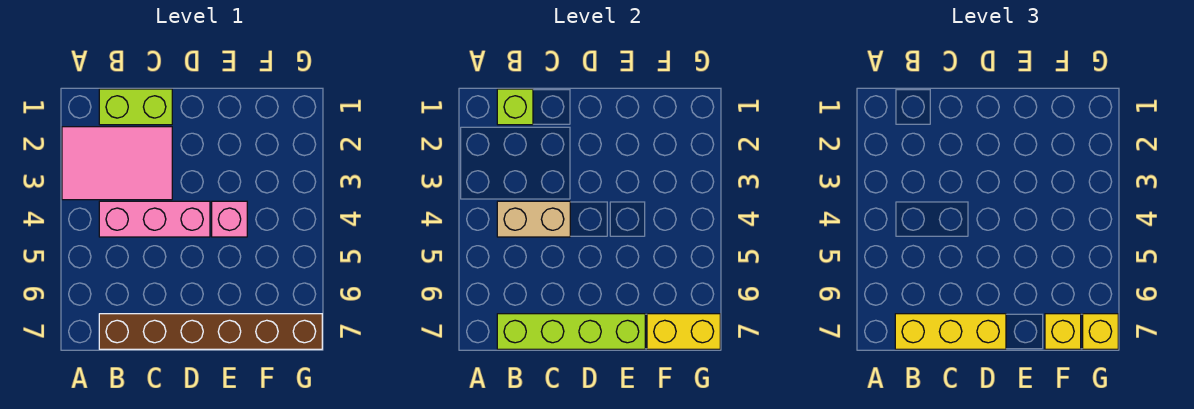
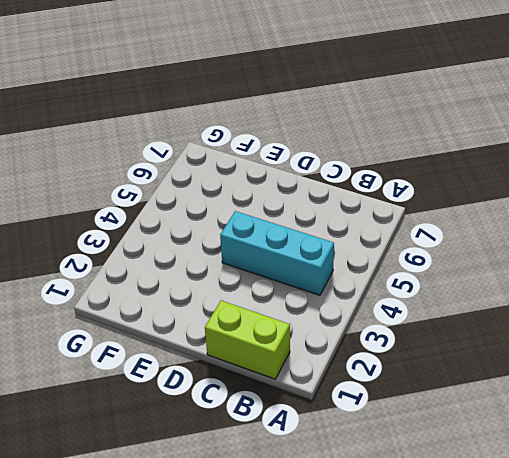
cyan 1x3 brick [220,211,334,295] -> pink 1x3 brick [99,201,210,237]
none -> pink 2x3 tile [62,127,172,200]
none -> brown 1x6 brick [99,314,322,349]
none -> pink 1x1 brick [212,201,247,237]

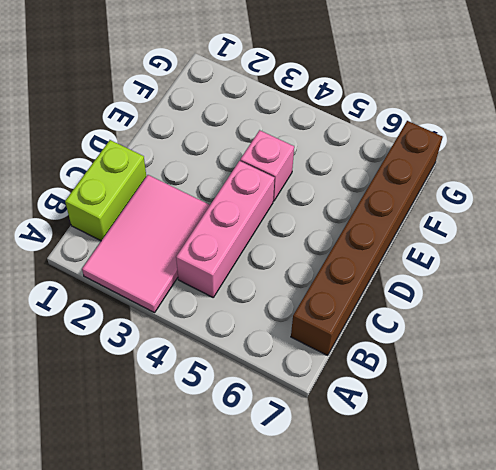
none -> lime 1x1 brick [497,89,533,125]
none -> tan 1x2 brick [497,201,570,237]
none -> lime 1x4 brick [497,314,645,349]

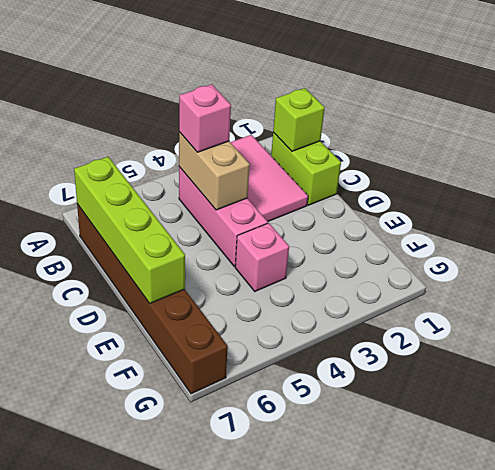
pink 1x1 brick [179,84,231,152] -> none
none -> yellow 1x2 brick [647,314,720,349]
none -> yellow 1x3 brick [895,314,1006,349]
none -> yellow 1x1 brick [1045,314,1081,349]

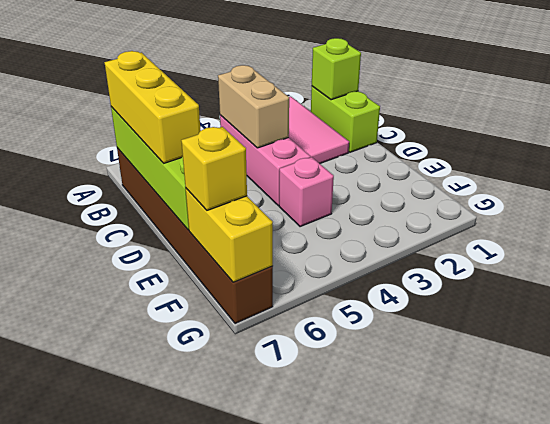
none -> yellow 1x1 brick [1083,314,1118,349]

